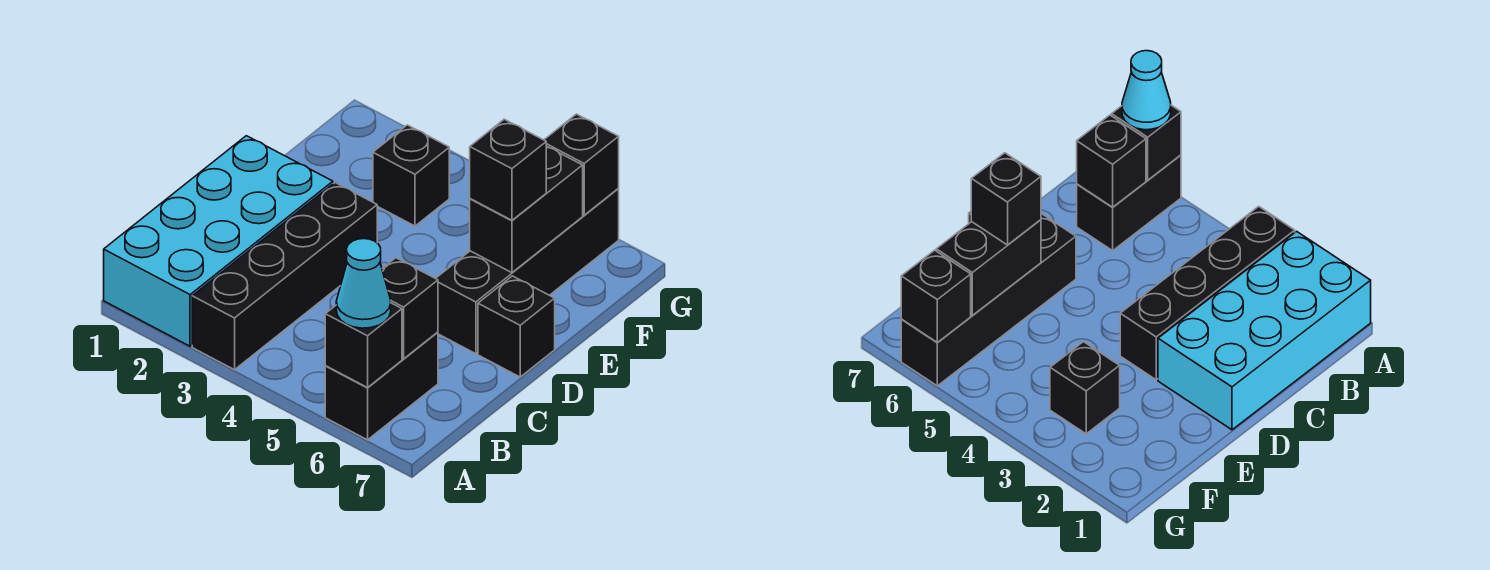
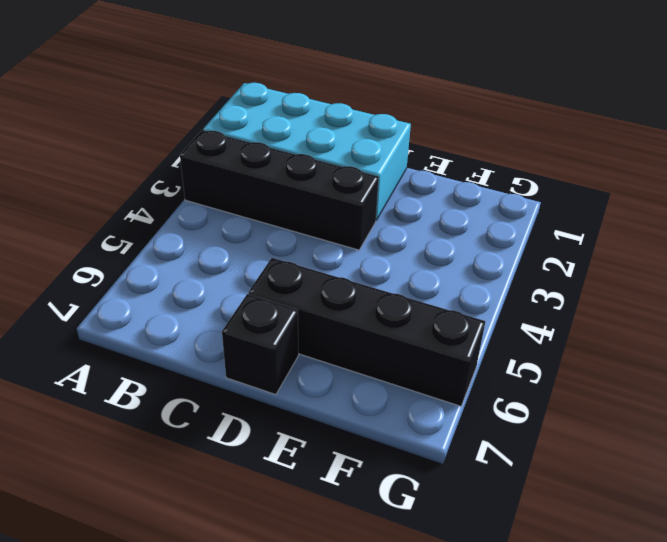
none -> black 1x2 brick [325,332,438,440]
none -> black 1x1 brick [373,125,449,226]
none -> black 1x1 brick [325,303,402,388]

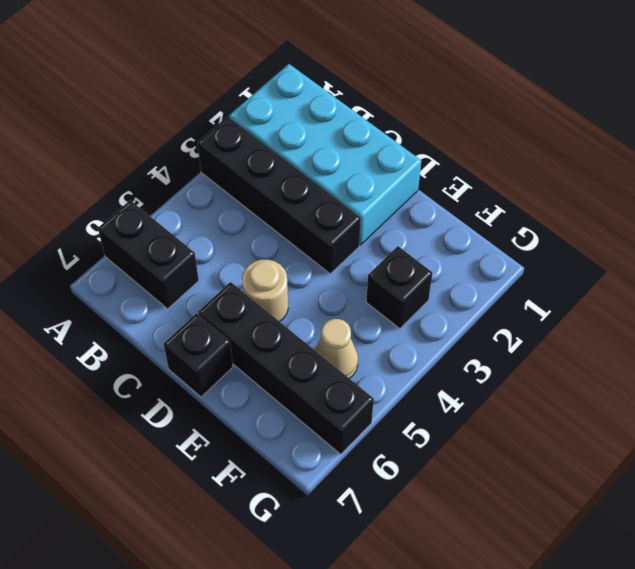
tan 1x1 round brick [242,259,288,322] -> none
tan 1x1 cone [315,319,358,379] -> none
none -> black 1x1 brick [325,303,402,388]
none -> black 1x1 brick [382,258,438,359]
none -> black 1x2 brick [470,146,583,273]

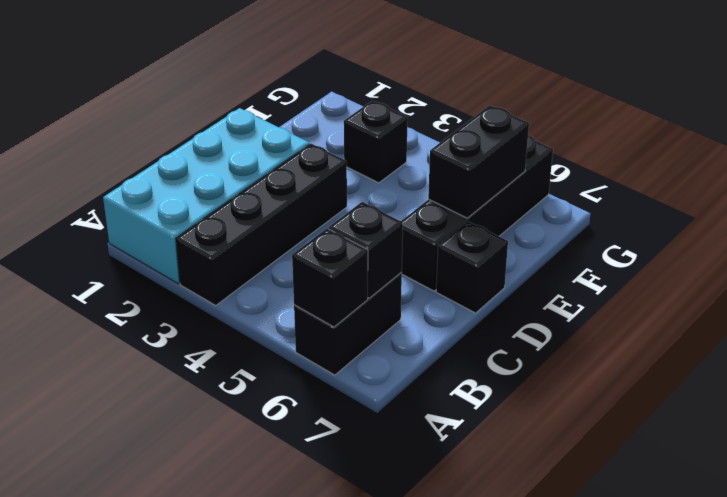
none -> black 1x1 brick [544,114,619,215]
none -> cyan 1x1 cone [336,239,391,328]
none -> black 1x1 brick [470,119,546,220]

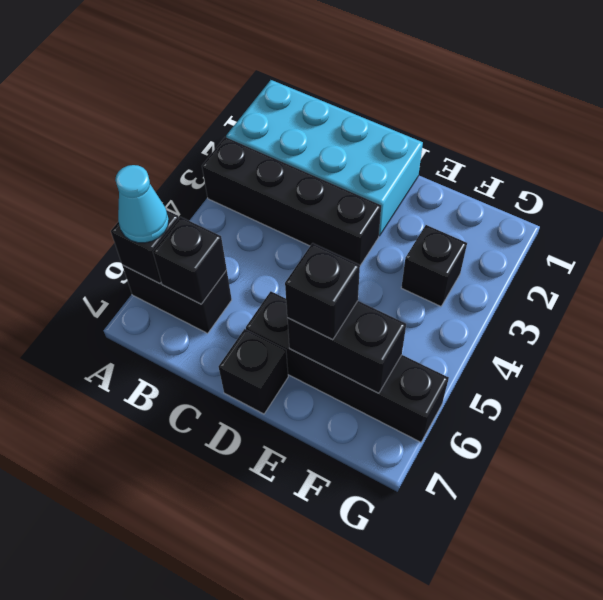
none -> black 1x1 brick [544,114,619,215]

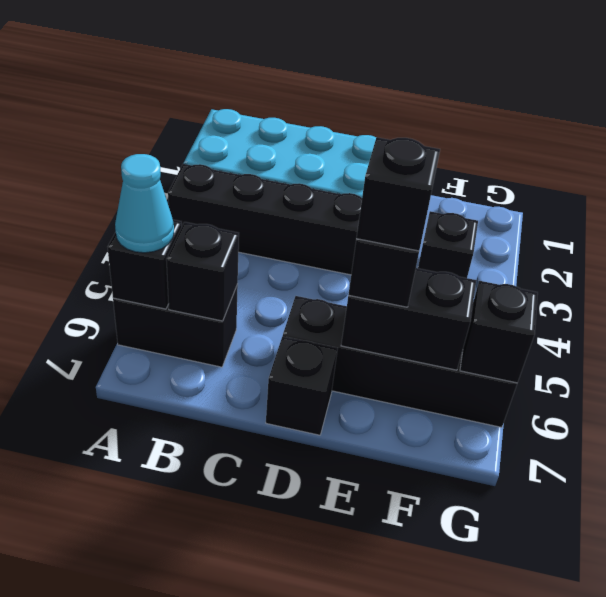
black 1x1 brick [356,137,440,251] -> none

